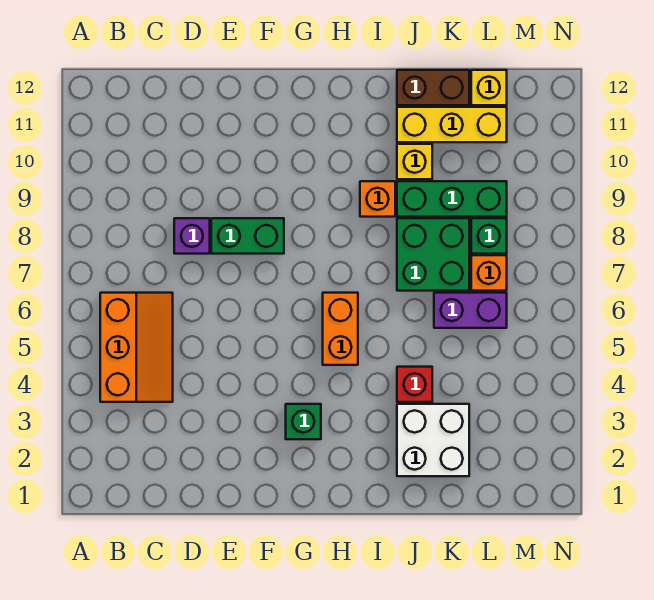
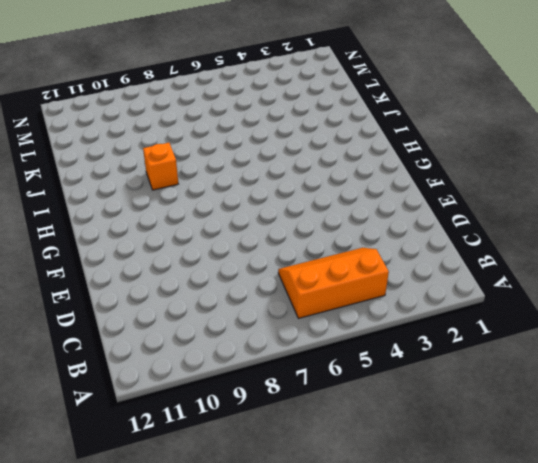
none -> purple 1x1 brick [174,218,210,254]
none -> green 1x2 brick [211,218,284,254]
none -> green 1x1 brick [286,404,321,439]

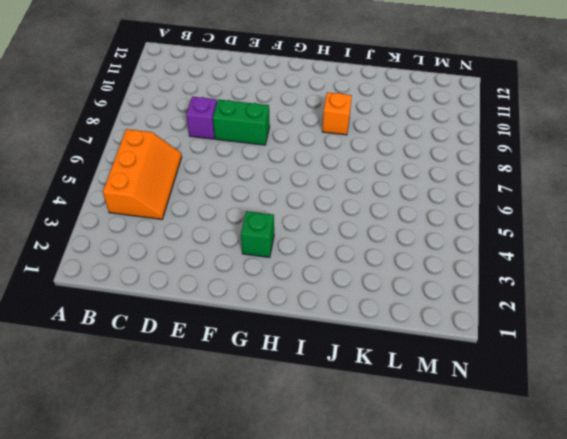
none -> orange 1x2 brick [323,293,358,365]
none -> white 2x2 brick [397,404,469,476]
none -> red 1x1 brick [397,367,432,402]

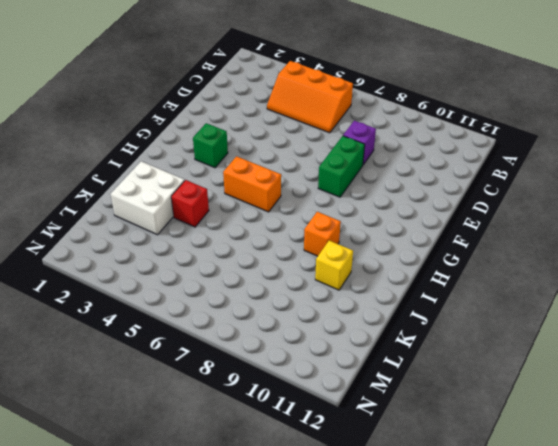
none -> green 2x2 brick [397,218,469,291]
none -> green 1x3 brick [397,181,507,217]
none -> yellow 1x3 brick [397,107,507,142]

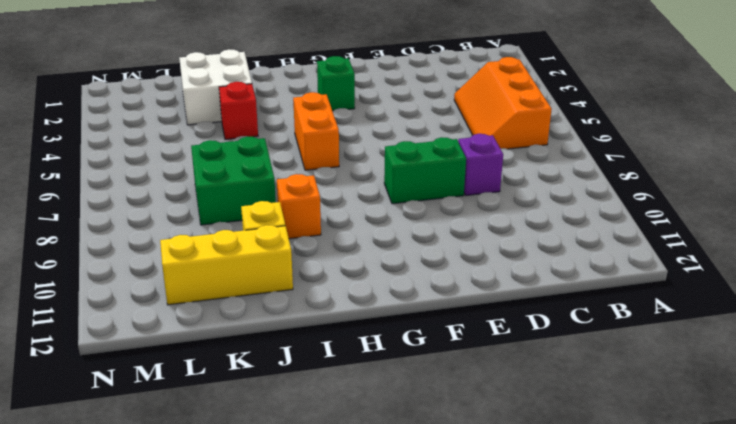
none -> green 1x3 brick [397,181,507,217]
none -> brown 1x2 brick [397,70,469,105]
none -> purple 1x2 brick [434,293,507,328]

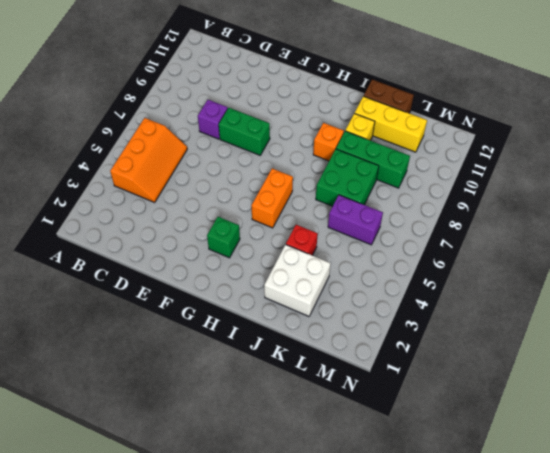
none -> orange 1x1 brick [471,255,507,291]
none -> green 1x1 brick [471,218,507,254]
none -> yellow 1x1 brick [471,70,507,105]

